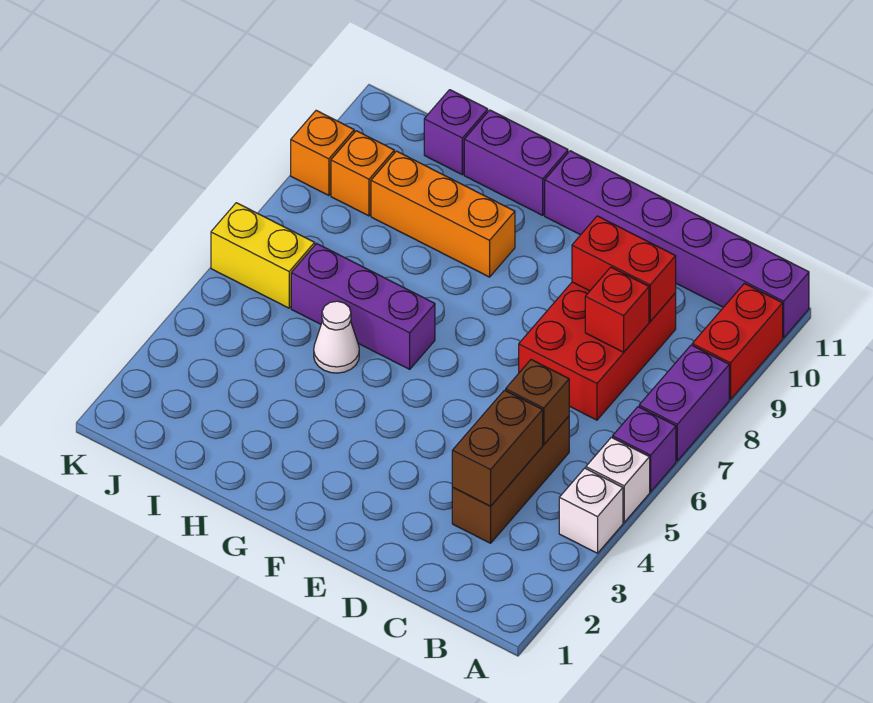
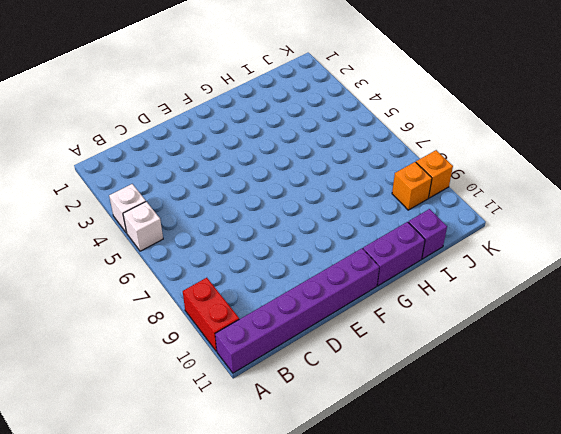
none -> purple 1x1 brick [613,407,676,492]
none -> purple 1x2 brick [639,345,729,461]
none -> brown 1x3 brick [452,416,569,543]

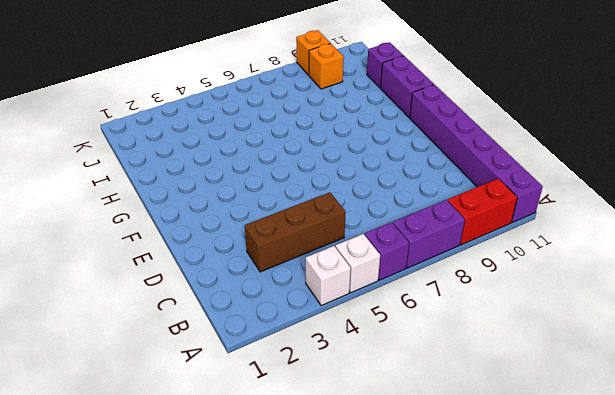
none -> red 2x3 brick [519,282,676,420]
none -> purple 1x3 brick [291,243,435,369]
none -> orange 1x3 brick [371,151,515,277]

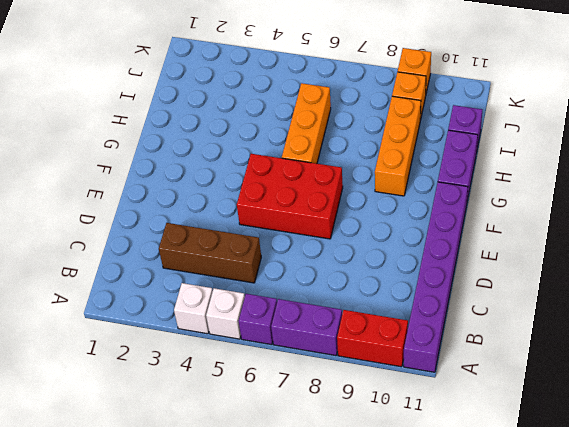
red 2x3 brick [237,154,343,239] -> red 2x3 brick moved to [519,282,676,420]
orange 1x3 brick [282,83,331,164] -> purple 1x3 brick [291,243,435,369]
none -> white 1x1 cone [314,301,359,373]
none -> yellow 1x2 brick [211,203,315,308]
none -> brown 1x2 brick [452,390,543,506]

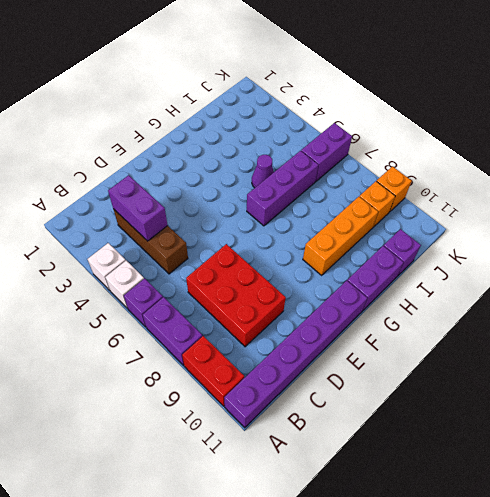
purple 1x2 brick [108,175,168,241] -> brown 1x2 brick [452,390,543,506]
purple 1x1 cone [252,155,274,188] -> white 1x1 cone [314,301,359,373]
purple 1x2 brick [301,123,352,181] -> yellow 1x2 brick [211,203,315,308]
none -> brown 1x1 brick [506,360,569,445]
none -> red 1x1 brick [585,267,649,352]
none -> red 1x2 brick [572,216,676,321]

